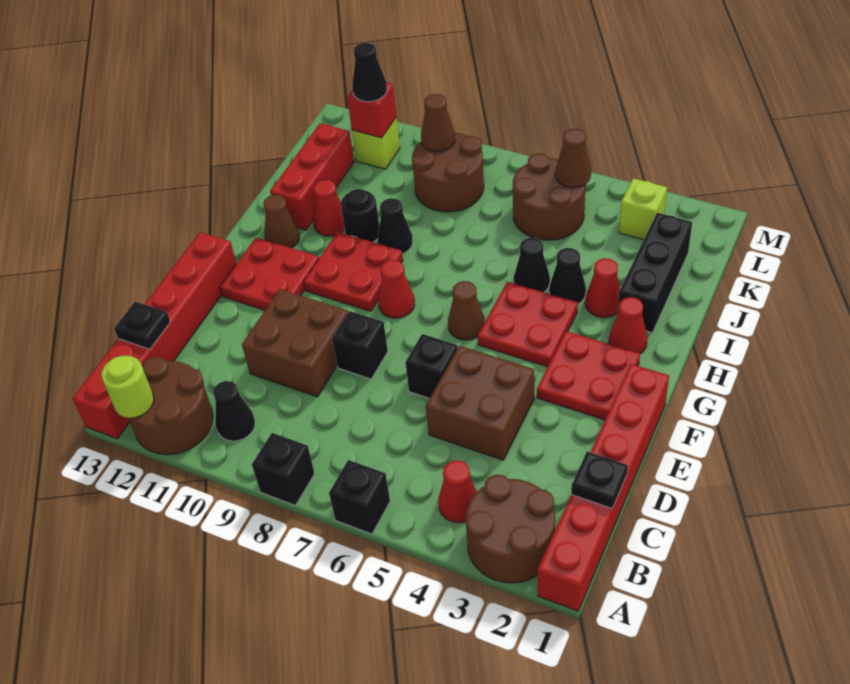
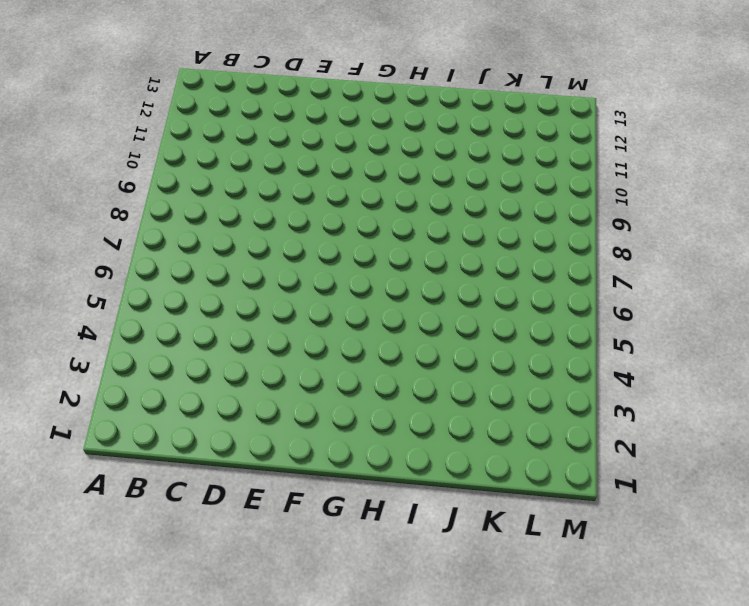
none -> red 1x6 brick [537,364,669,611]
none -> brown 2x2 round brick [466,475,555,583]
none -> black 1x1 brick [329,460,390,534]
none -> black 1x1 brick [252,433,315,505]

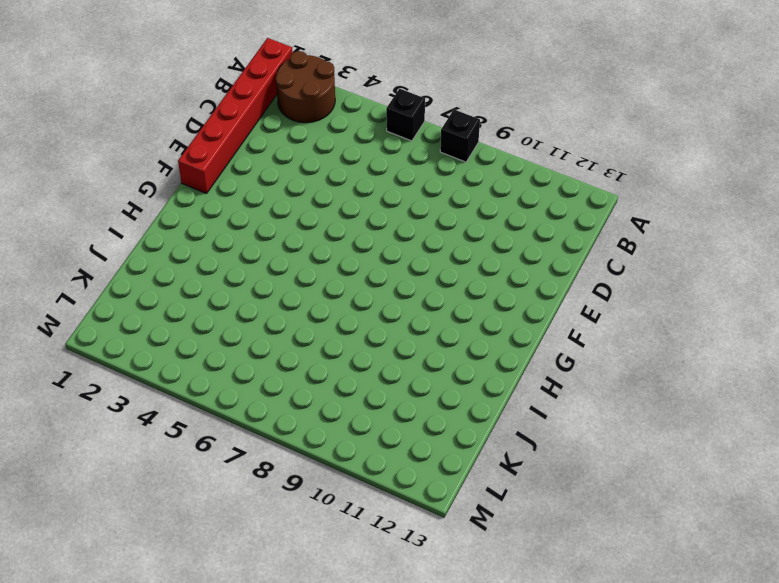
none -> brown 2x2 round brick [128,357,213,455]
none -> red 1x6 brick [73,232,237,439]
none -> red 1x1 cone [438,460,477,523]
none -> black 1x1 cone [213,381,255,441]

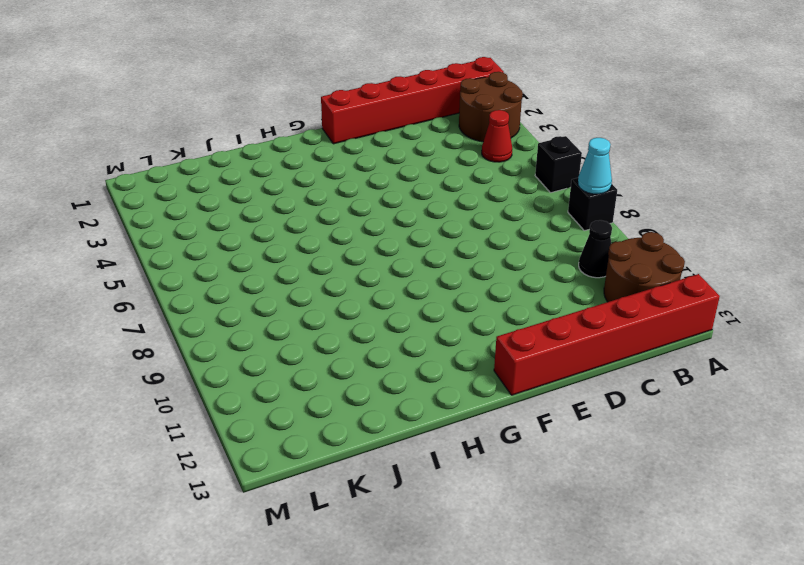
cyan 1x1 cone [578,138,612,194] -> none
none -> brown 2x2 brick [426,346,534,460]
none -> brown 2x2 brick [242,289,348,397]
none -> black 1x1 brick [405,334,458,398]
none -> black 1x1 brick [332,311,388,379]

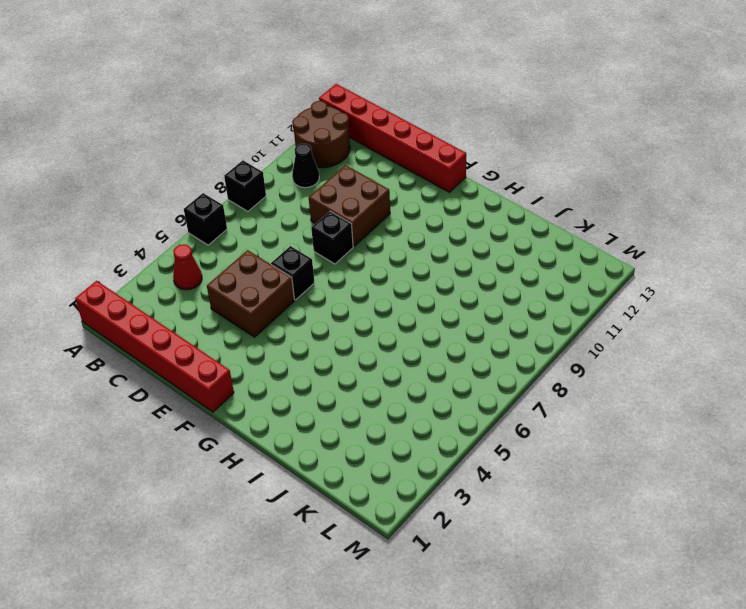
none -> brown 2x2 round brick [466,475,555,583]
none -> red 2x2 plate [537,331,640,420]
none -> red 2x2 plate [220,237,319,310]
none -> red 2x2 plate [478,282,578,367]

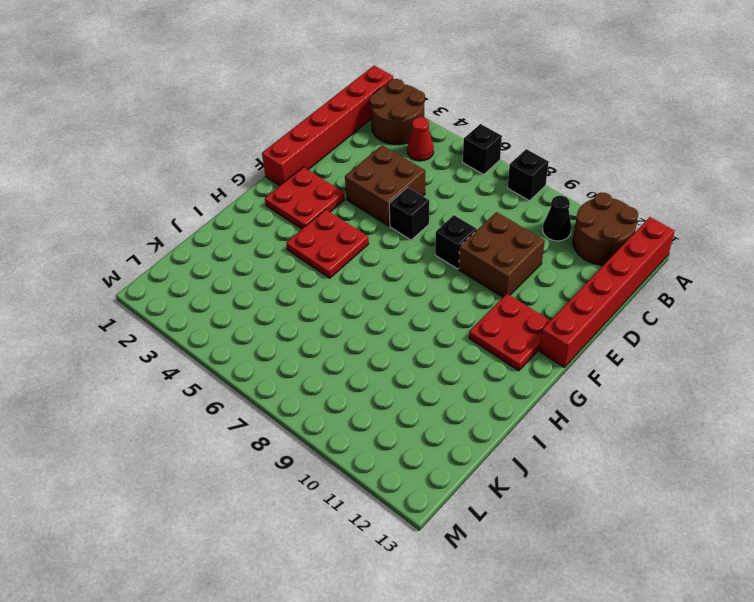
none -> brown 1x1 cone [448,281,485,340]
none -> red 1x1 cone [378,260,415,318]
none -> red 2x2 plate [304,232,403,311]
none -> red 1x1 cone [609,297,647,354]

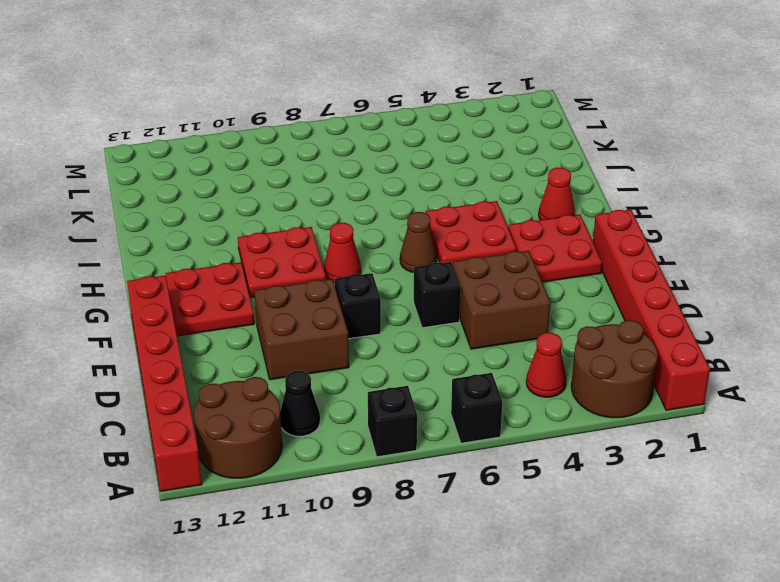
none -> brown 1x1 cone [263,195,299,248]
none -> black 1x3 brick [617,213,692,333]
none -> red 1x1 cone [585,258,620,318]
none -> black 1x1 cone [549,248,586,304]

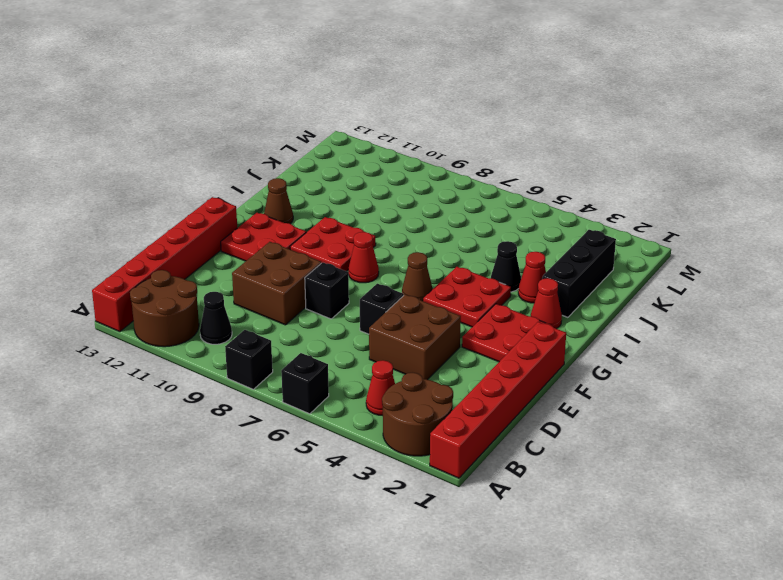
none -> black 1x1 cone [514,238,550,292]
none -> black 1x1 cone [378,198,413,254]
none -> black 1x1 round brick [341,189,379,242]
none -> red 1x1 cone [313,180,345,236]

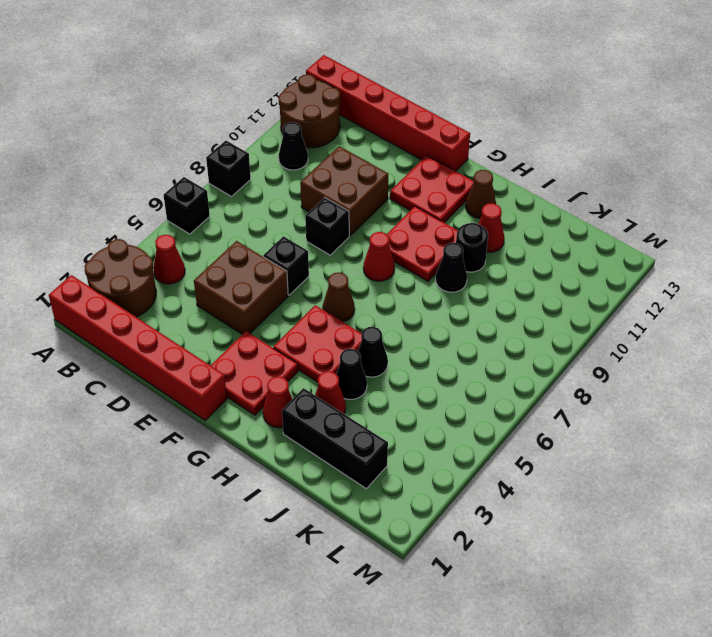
none -> red 1x3 brick [270,123,354,230]
none -> brown 2x2 round brick [513,153,586,240]
none -> brown 2x2 round brick [412,133,484,212]
none -> lime 1x1 brick [619,178,667,240]

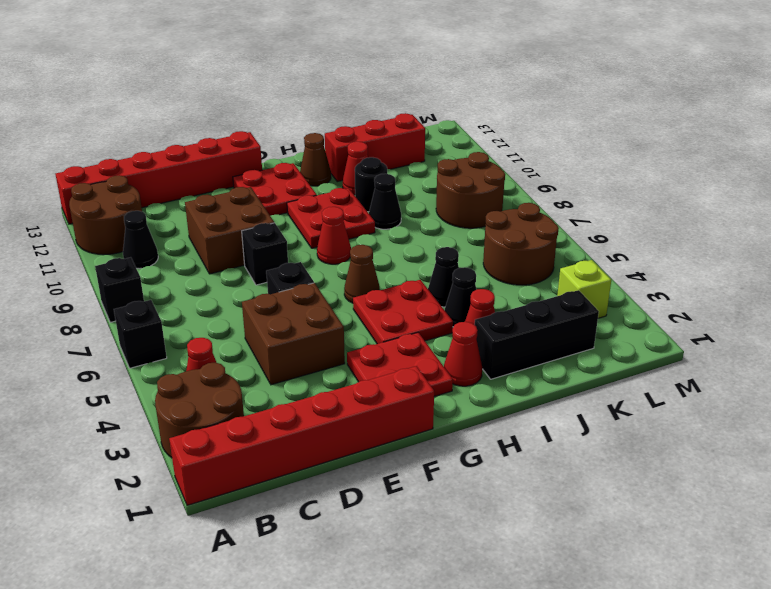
none -> lime 1x1 brick [352,117,400,169]
none -> lime 1x1 round brick [101,356,154,418]
none -> black 1x1 plate [571,452,628,508]
none -> black 1x1 plate [114,302,170,349]

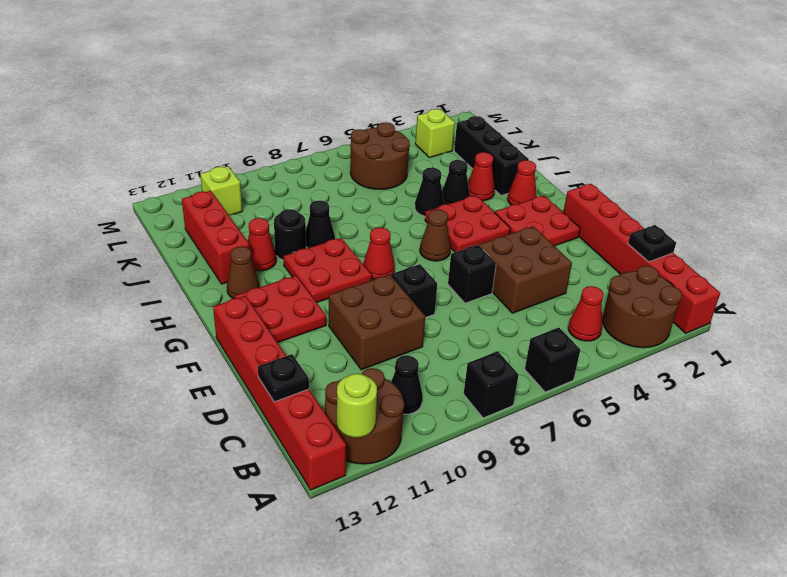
none -> brown 2x2 round brick [412,133,484,212]
none -> brown 1x1 cone [555,129,591,188]
none -> brown 1x1 cone [421,94,455,152]
none -> red 1x1 brick [347,82,396,138]

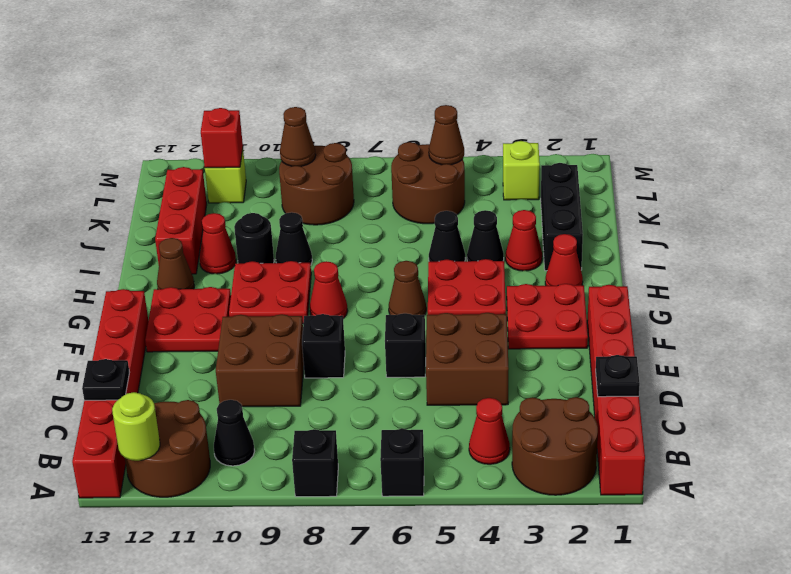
none -> black 1x1 cone [352,43,387,102]

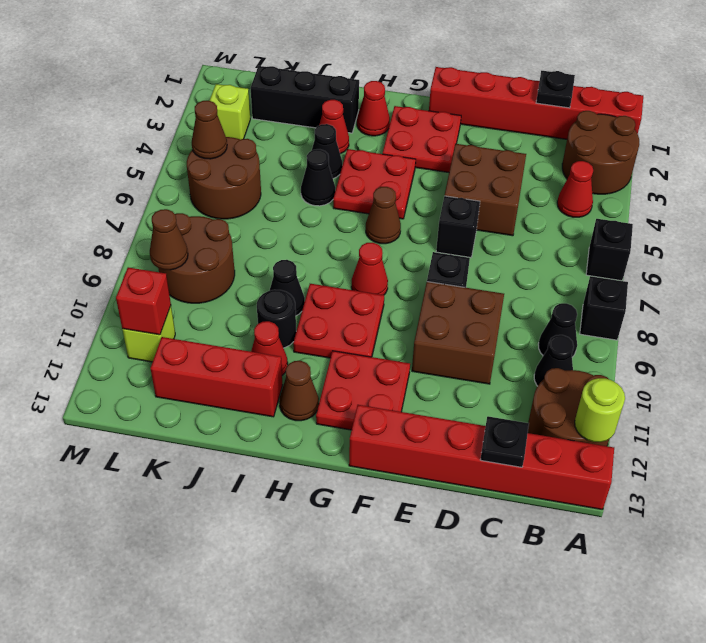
black 1x1 cone [538,303,577,357] -> black 1x1 cone moved to [352,43,387,102]

